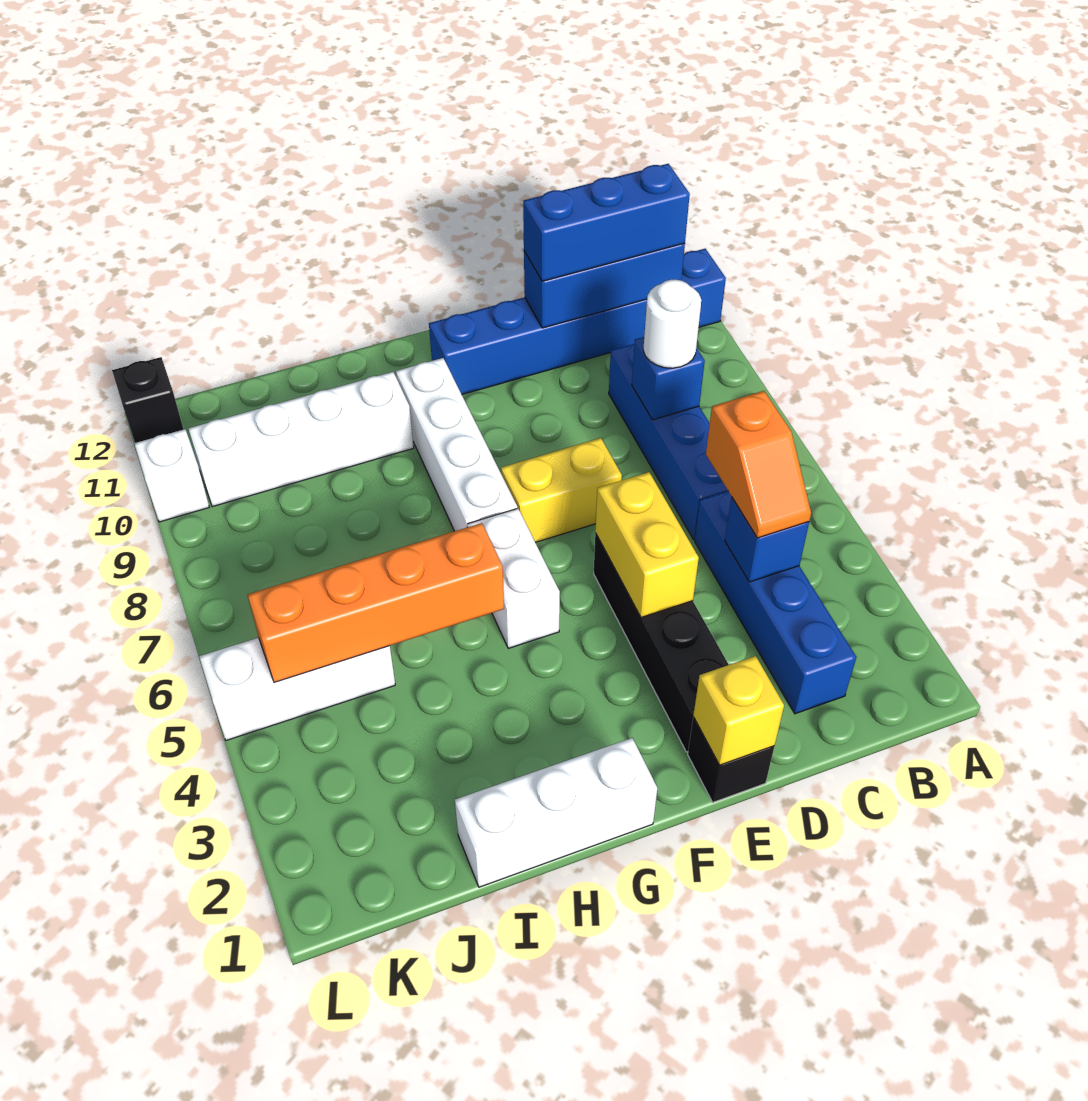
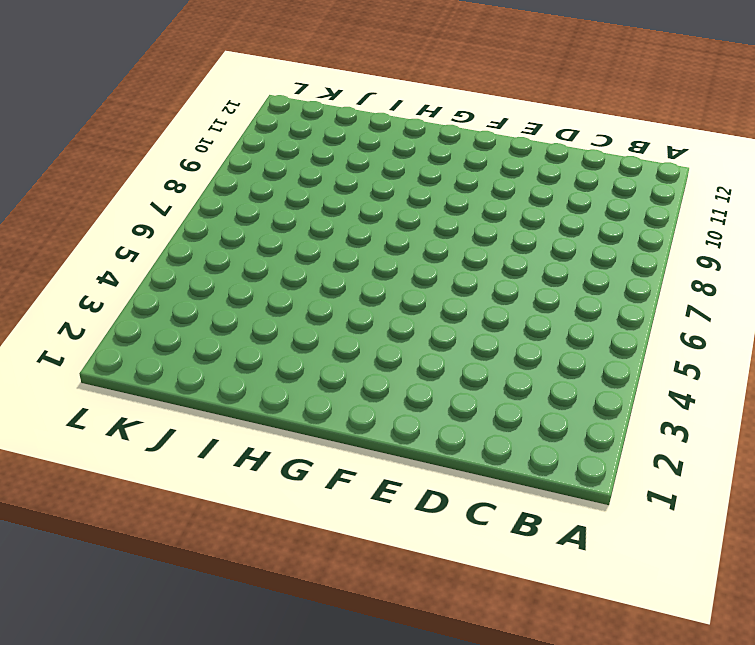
none -> blue 1x6 brick [429,249,726,394]
none -> blue 1x4 brick [695,491,856,714]
none -> blue 1x4 brick [609,344,728,540]

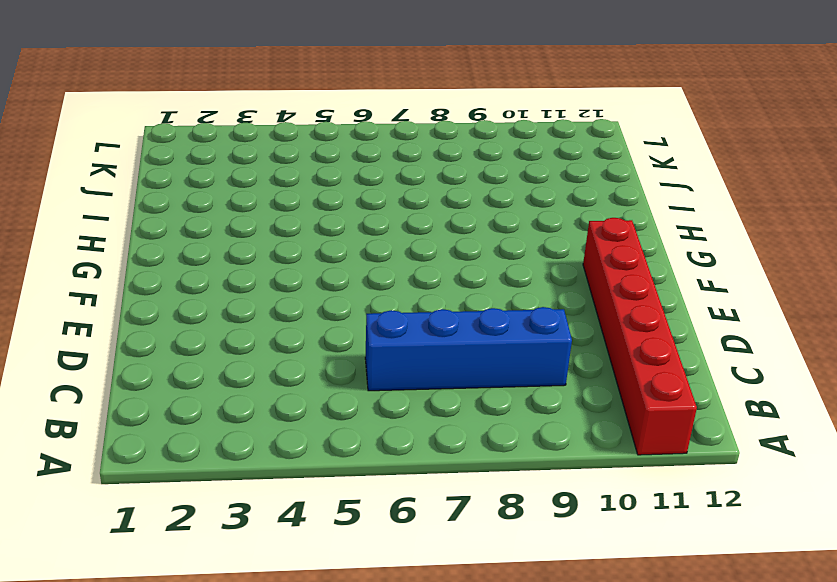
red 1x6 brick [583,218,697,455] -> blue 1x6 brick [429,249,726,394]
none -> blue 1x4 brick [695,491,856,714]
none -> black 1x1 brick [688,717,774,802]
none -> black 1x4 brick [594,533,729,752]

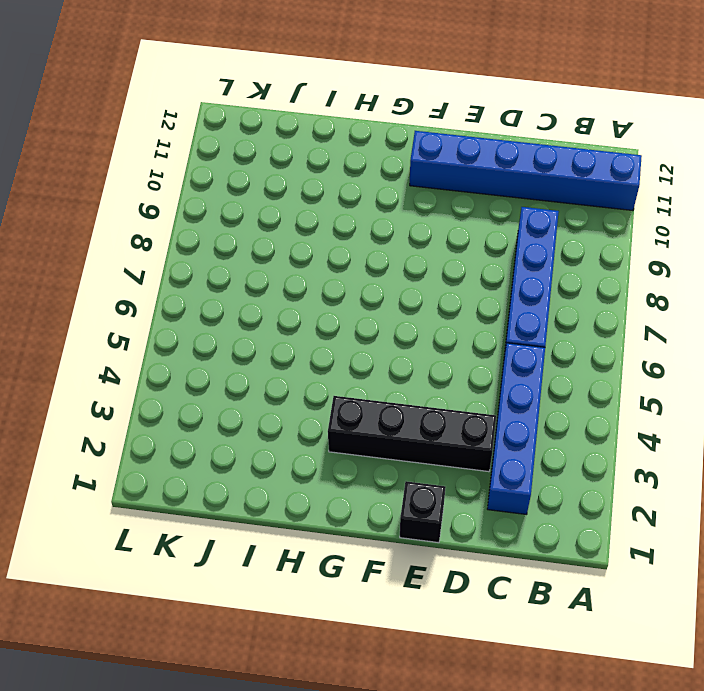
black 1x4 brick [328,396,496,472] -> black 1x4 brick turned to [594,533,729,752]
none -> yellow 1x2 brick [501,438,622,543]
none -> white 1x3 brick [455,738,657,887]
none -> white 1x2 brick [467,508,560,648]

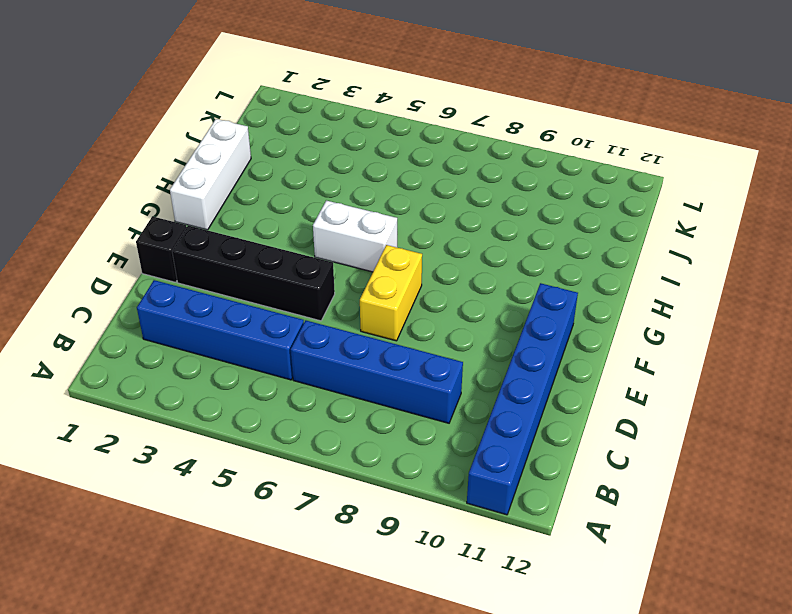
none -> white 1x4 brick [396,358,517,531]
none -> white 1x4 brick [188,372,414,507]
none -> white 1x3 brick [199,638,395,740]

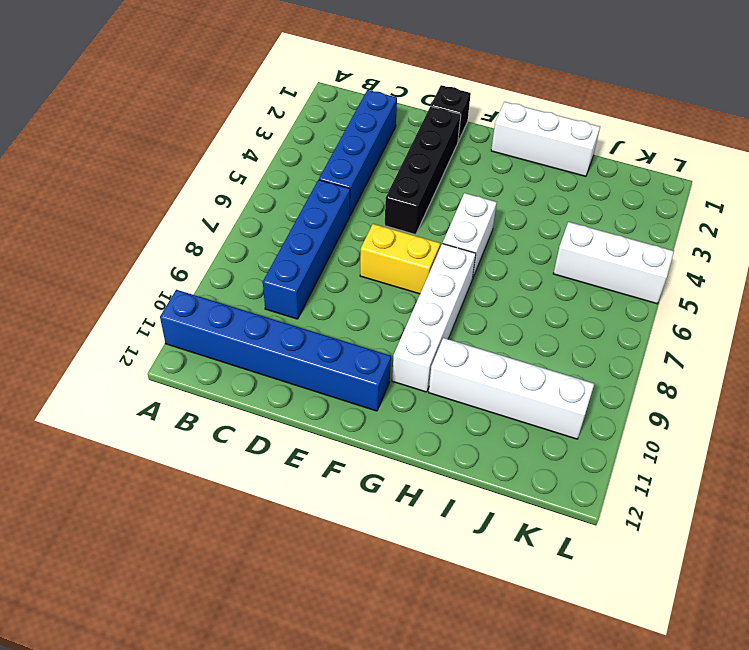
none -> white 1x1 brick [134,429,209,522]
none -> black 1x1 brick [112,357,184,443]
none -> blue 1x3 brick [524,243,685,328]

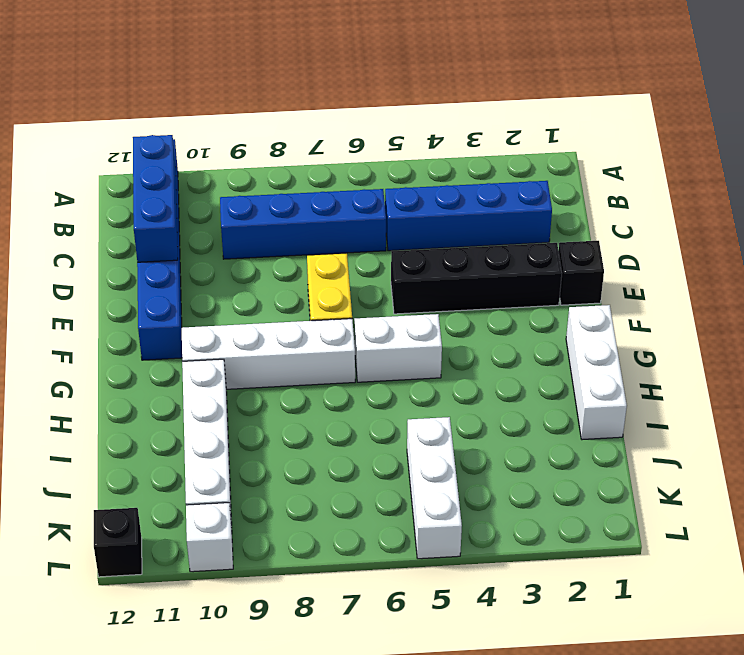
none -> blue 1x1 brick [725,497,809,582]
none -> blue 1x1 brick [632,337,705,420]
none -> yellow 1x1 brick [693,656,784,765]

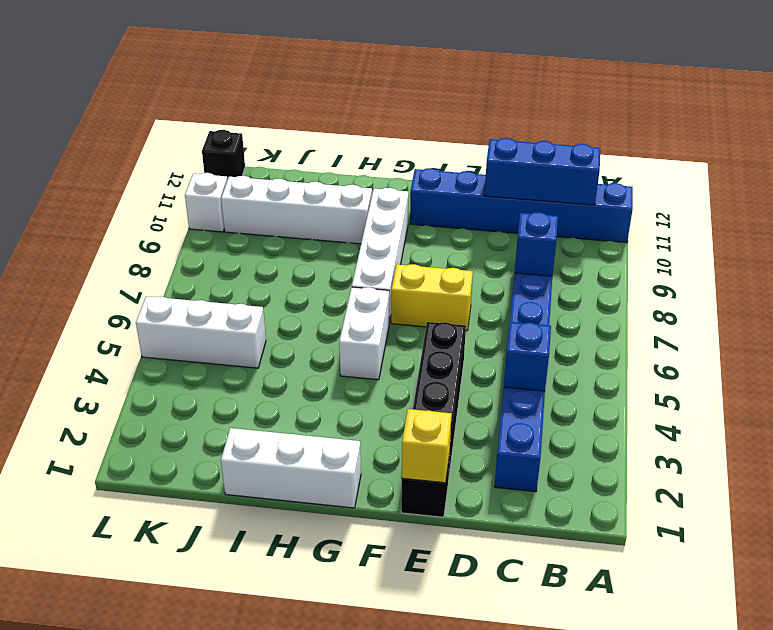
none -> yellow 1x2 brick [595,472,699,618]
none -> orange 1x4 brick [248,523,504,682]
none -> blue 1x3 brick [523,164,690,281]

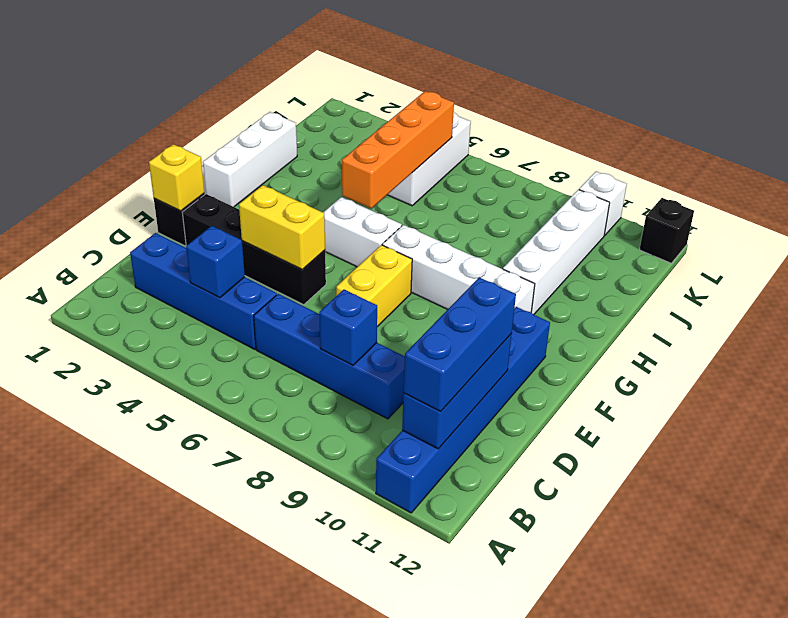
none -> orange 1x2 slope [706,391,811,538]
none -> white 1x1 round brick [643,280,701,368]

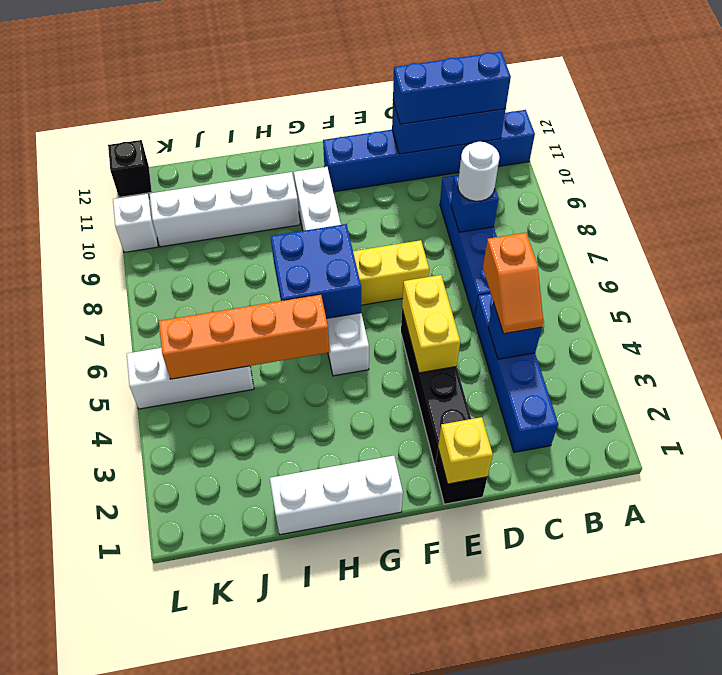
blue 2x2 brick [271,224,361,318] -> none

